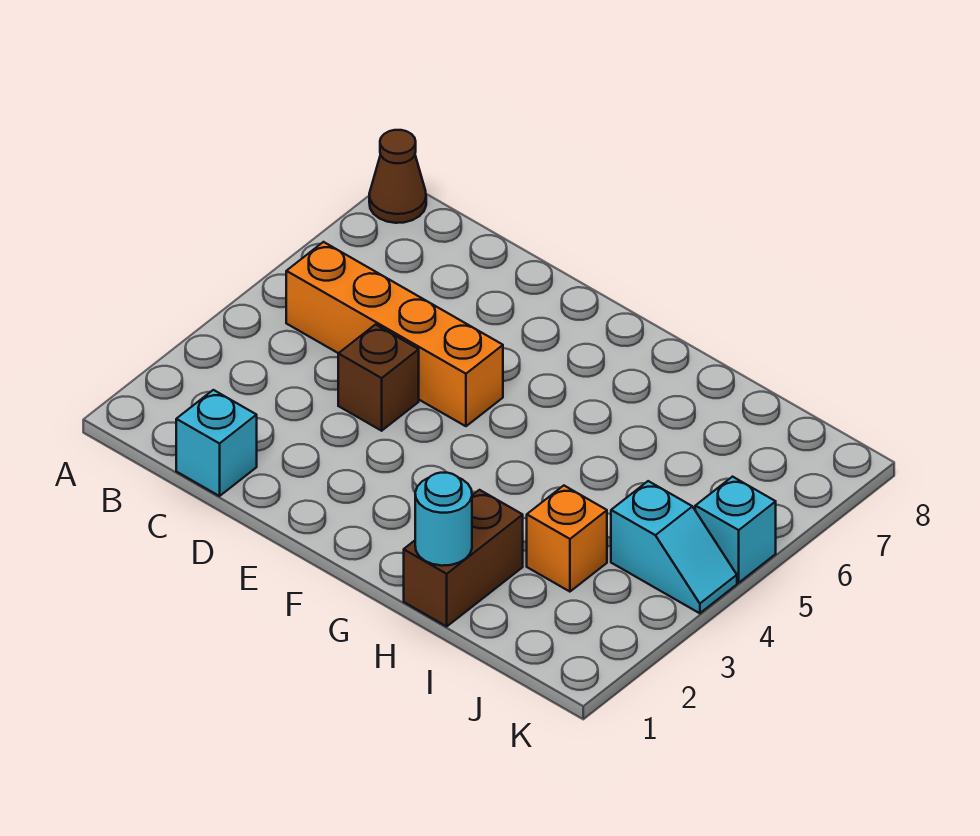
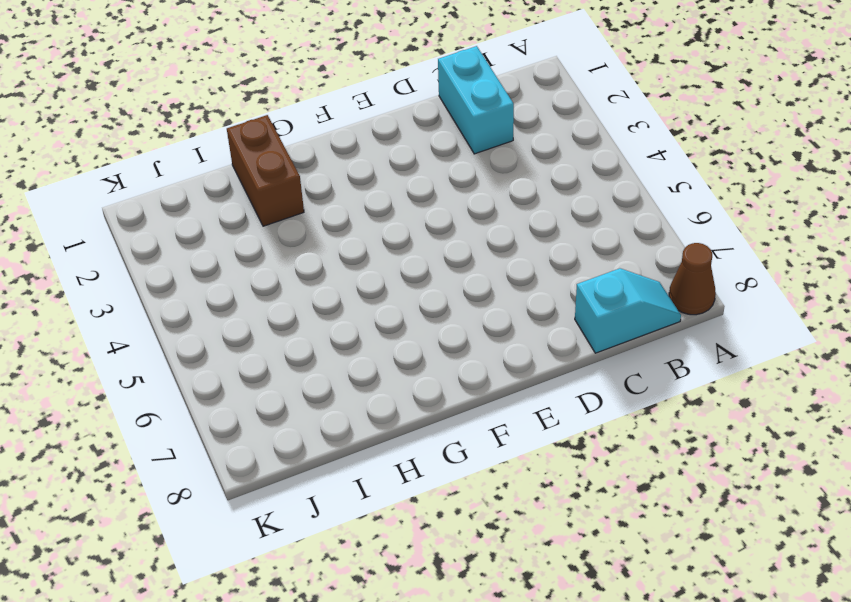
cyan 1x2 slope [575,268,681,353] -> cyan 1x2 slope turned to [611,481,737,613]
cyan 1x2 brick [438,46,514,154] -> cyan 1x1 brick [176,390,257,496]
none -> orange 1x4 brick [286,242,503,426]
none -> brown 1x1 brick [338,325,419,431]

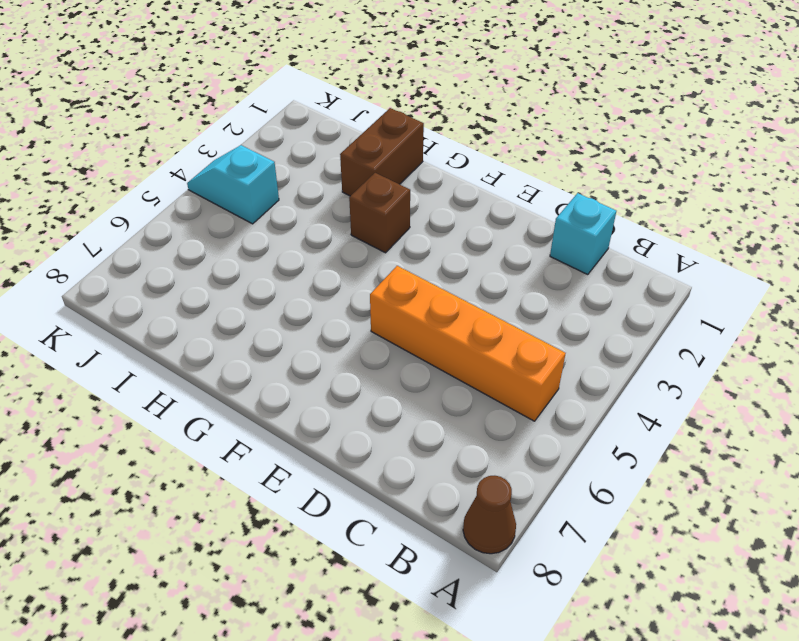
brown 1x1 brick [349,173,410,253] -> brown 1x1 brick moved to [338,325,419,431]
none -> orange 1x1 brick [527,486,607,592]
none -> cyan 1x1 brick [695,477,776,583]

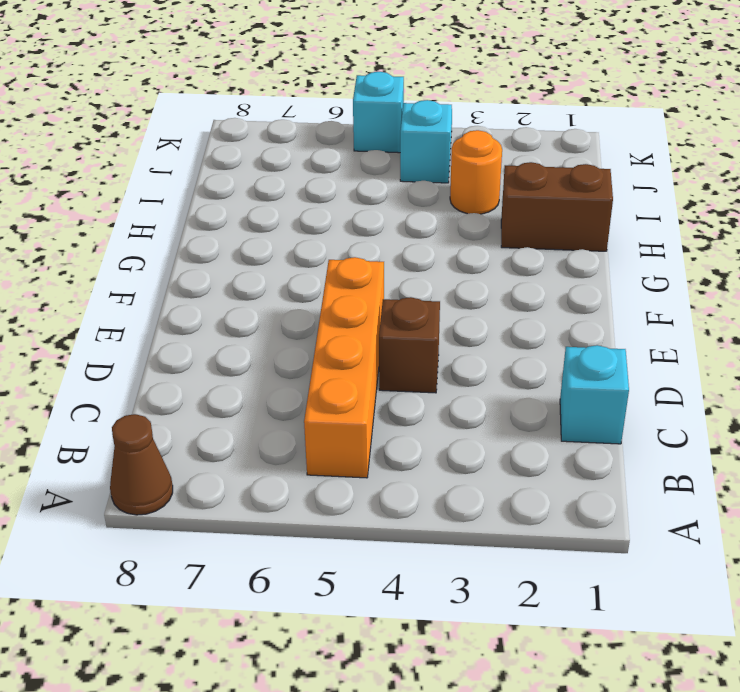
orange 1x1 round brick [450,130,502,214] -> orange 1x1 brick [527,486,607,592]
none -> cyan 1x1 round brick [415,473,472,566]

